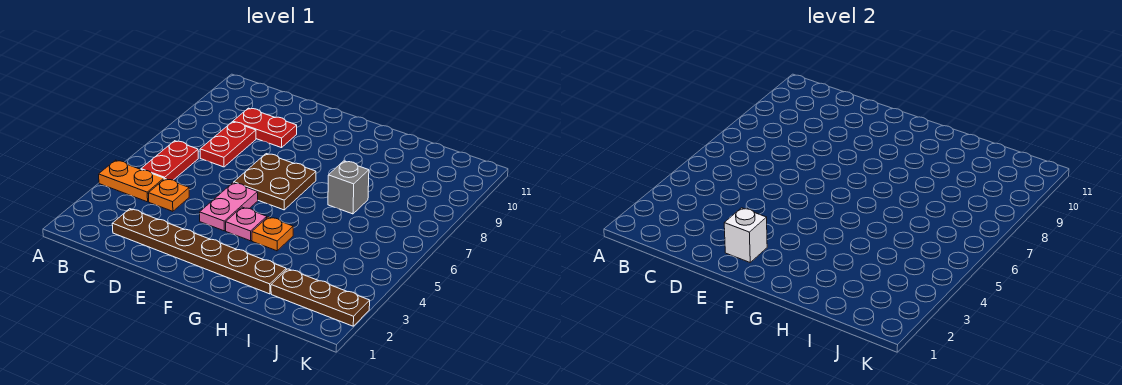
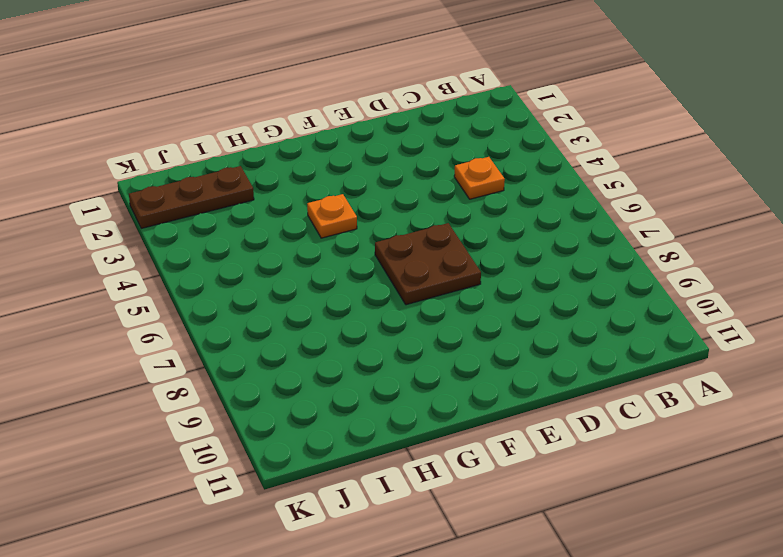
none -> orange 1x2 plate [99,160,164,202]
none -> red 1x2 plate [141,141,198,180]
none -> brown 1x6 plate [112,209,286,294]

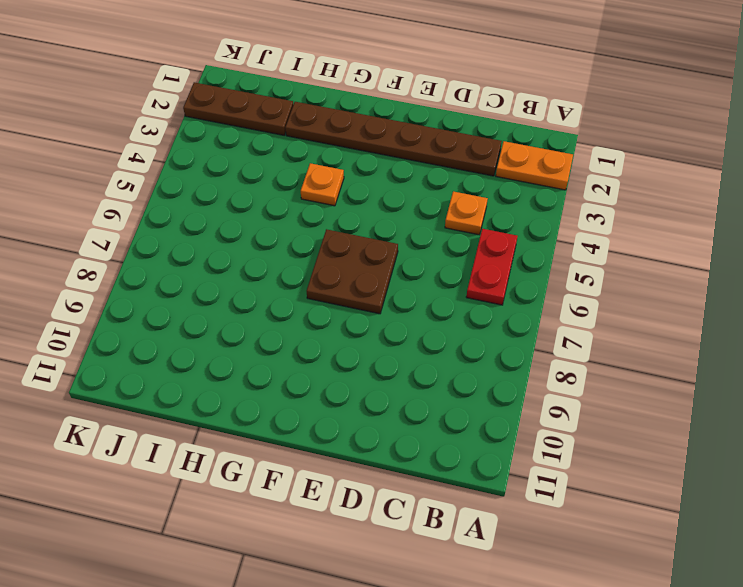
orange 1x2 plate [496,141,573,190] -> orange 1x2 plate moved to [99,160,164,202]
none -> red 1x2 plate [200,122,256,167]
none -> red 1x2 plate [233,108,297,148]
none -> pink 1x2 plate [200,183,258,231]

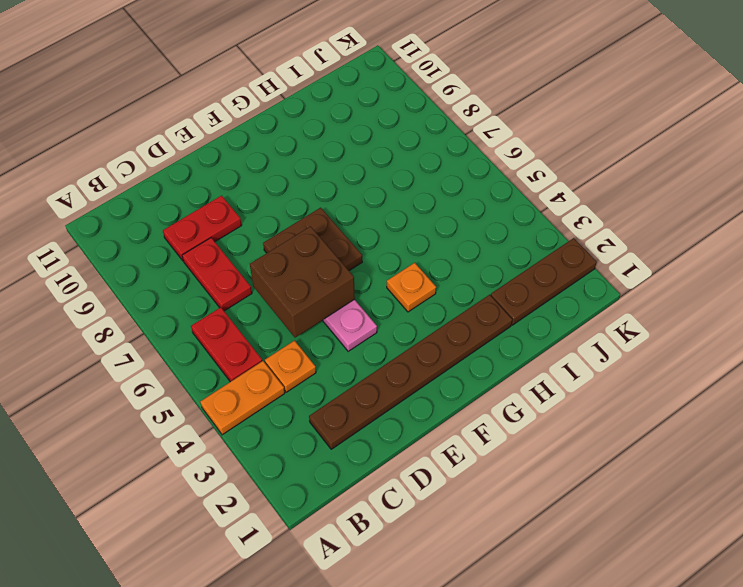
brown 2x2 brick [250,226,355,338] -> none
none -> pink 1x1 plate [226,207,267,241]
none -> grey 1x1 brick [328,161,369,214]
none -> white 1x1 brick [724,208,767,262]

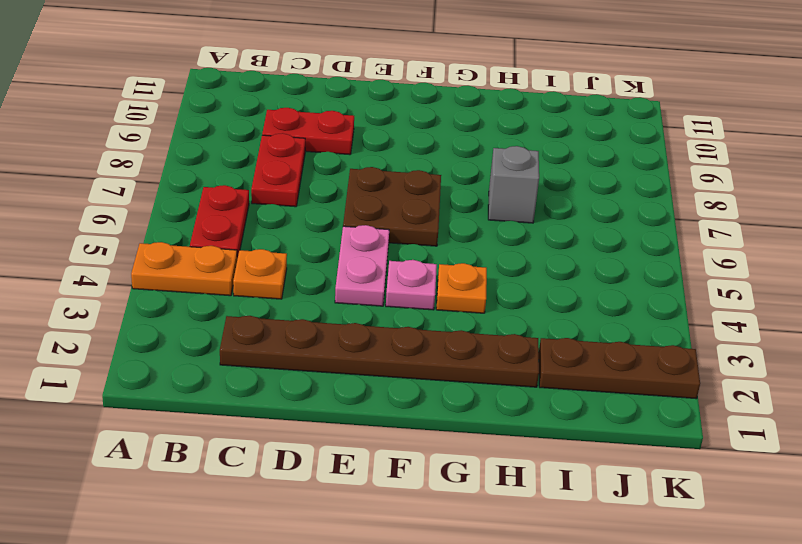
none -> white 1x1 brick [724,208,767,262]

